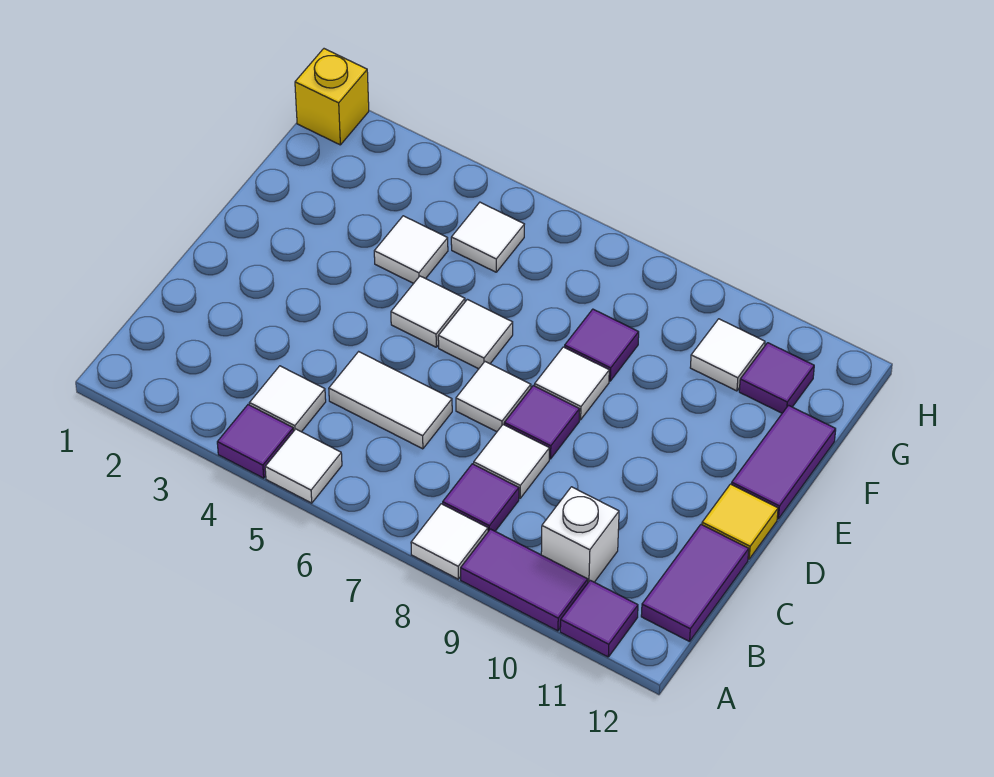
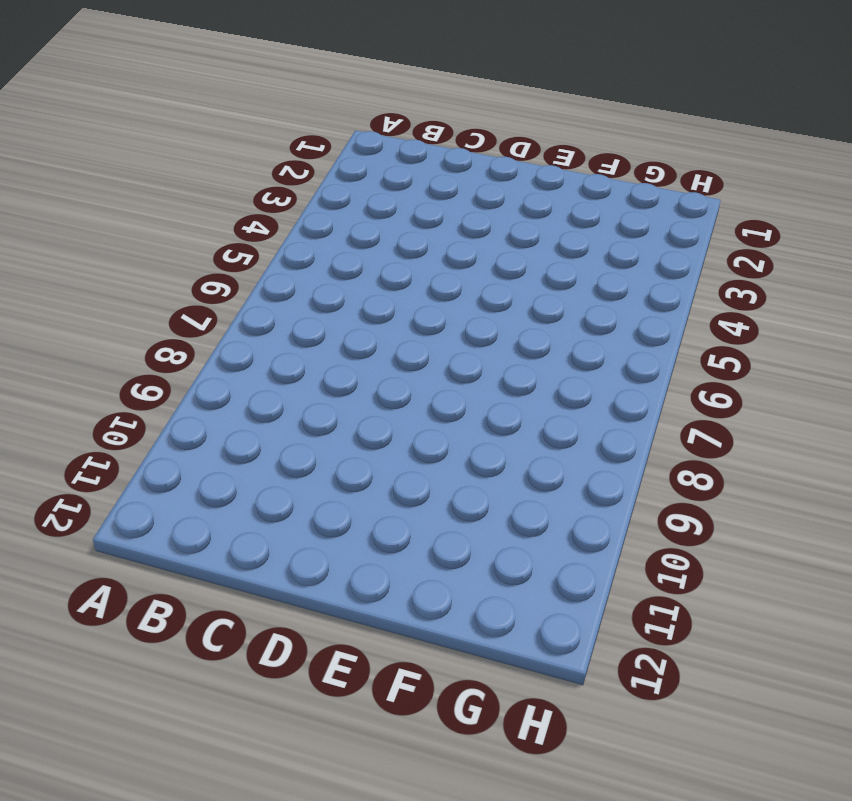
none -> purple 1x1 tile [217,405,294,478]
none -> white 1x1 tile [265,429,342,503]
none -> white 1x1 tile [411,504,488,579]

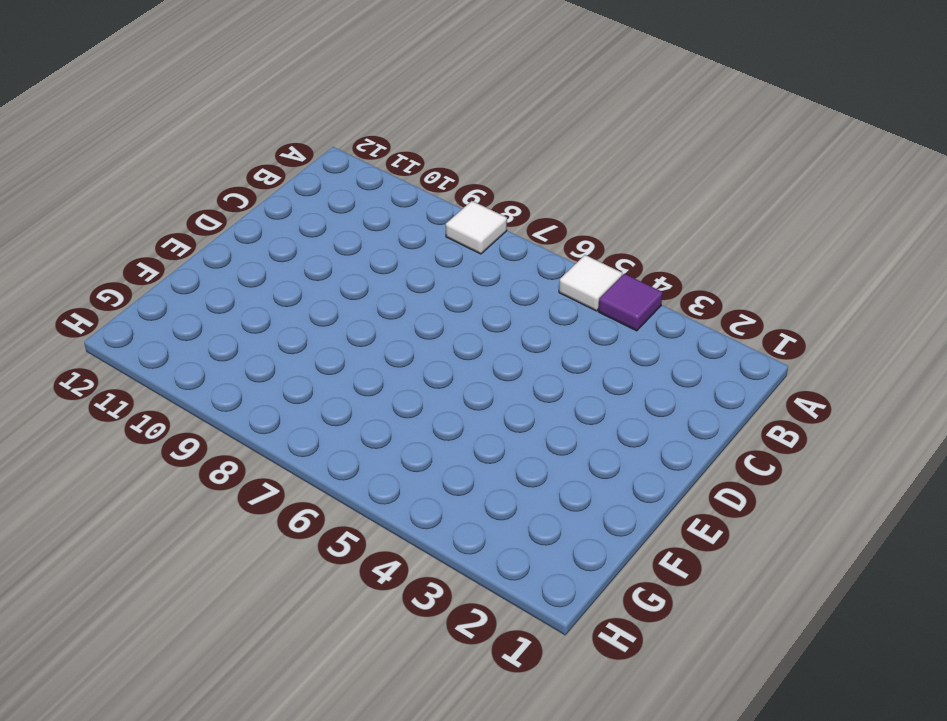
none -> purple 1x2 tile [461,529,588,631]
none -> purple 1x1 tile [560,580,638,657]
none -> white 1x1 tile [250,366,326,432]

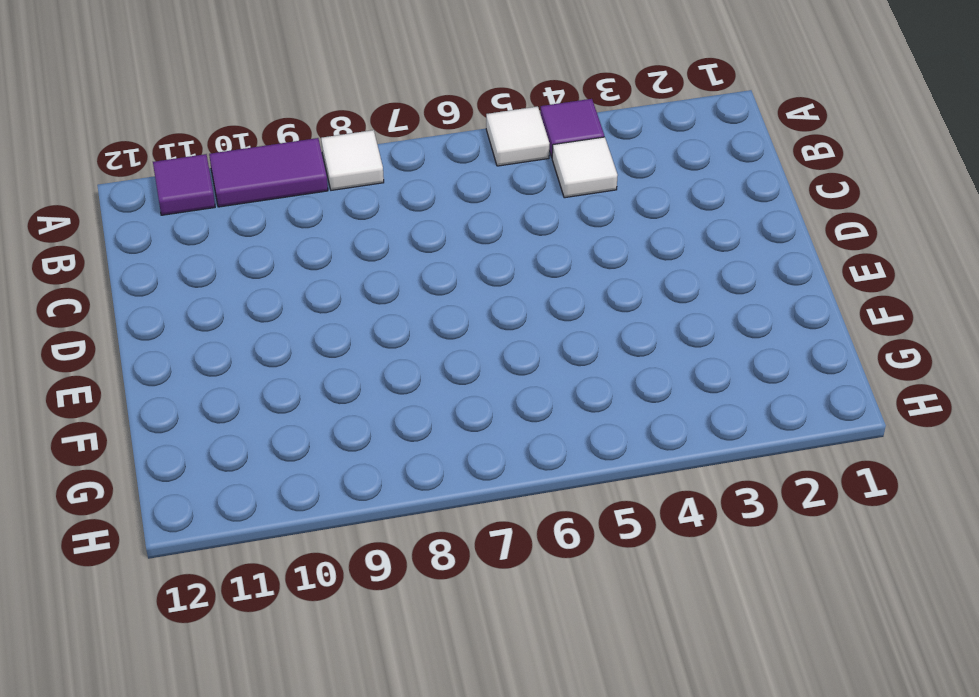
none -> purple 1x1 tile [443,464,519,531]
none -> white 1x1 brick [541,487,619,582]
none -> purple 1x2 tile [641,525,749,642]

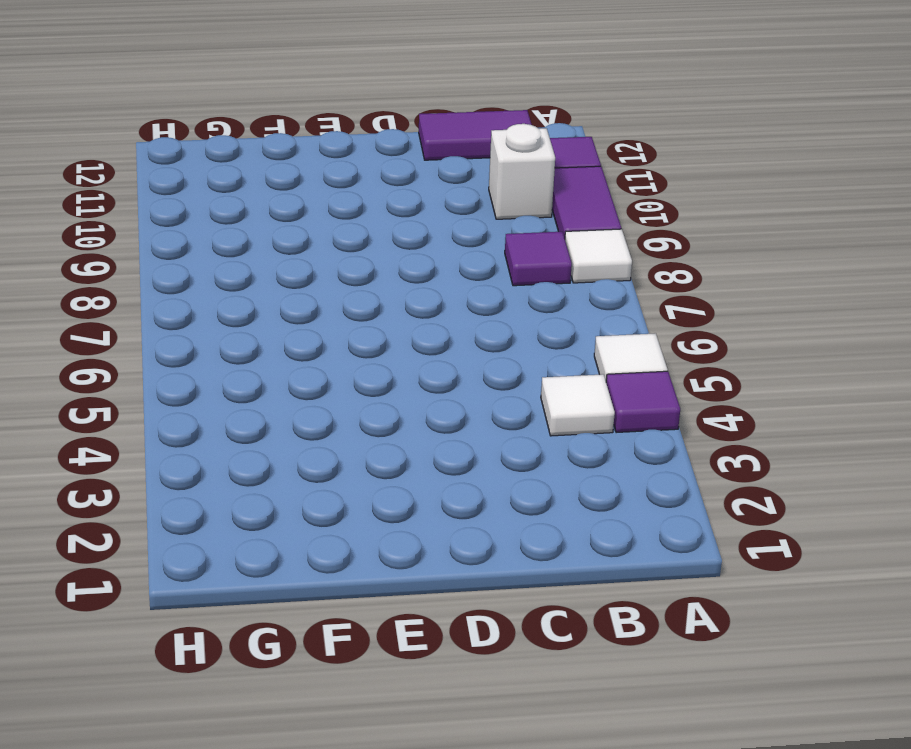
none -> white 1x2 tile [329,352,452,449]
none -> white 1x1 tile [474,425,549,498]
none -> white 1x1 tile [456,362,531,432]

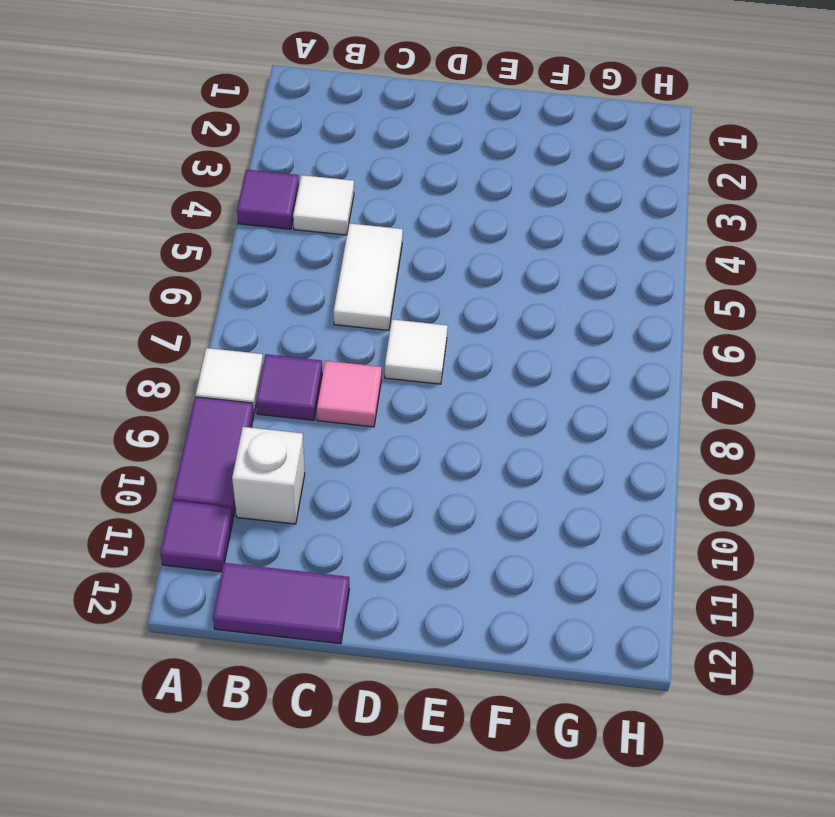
pink 1x1 tile [317,361,382,427] -> white 1x1 tile [474,425,549,498]
none -> white 1x1 tile [265,429,342,503]
none -> purple 1x1 tile [504,386,580,459]
none -> yellow 1x1 tile [702,484,778,559]

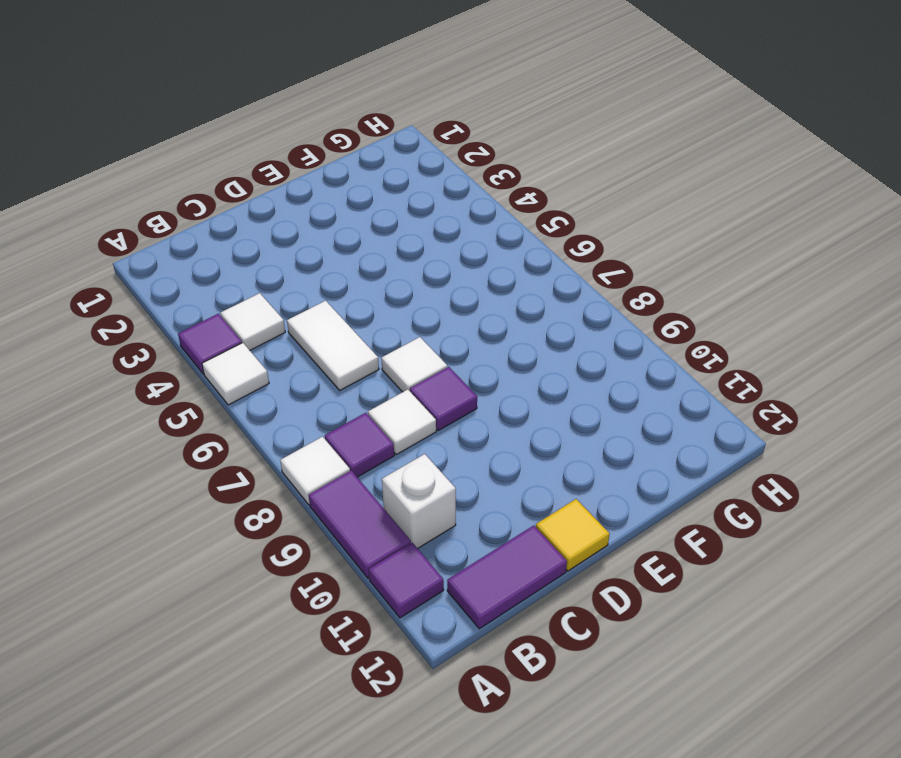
none -> white 1x1 tile [391,276,465,347]
none -> white 1x1 tile [438,299,513,369]
none -> white 1x1 tile [535,347,609,420]

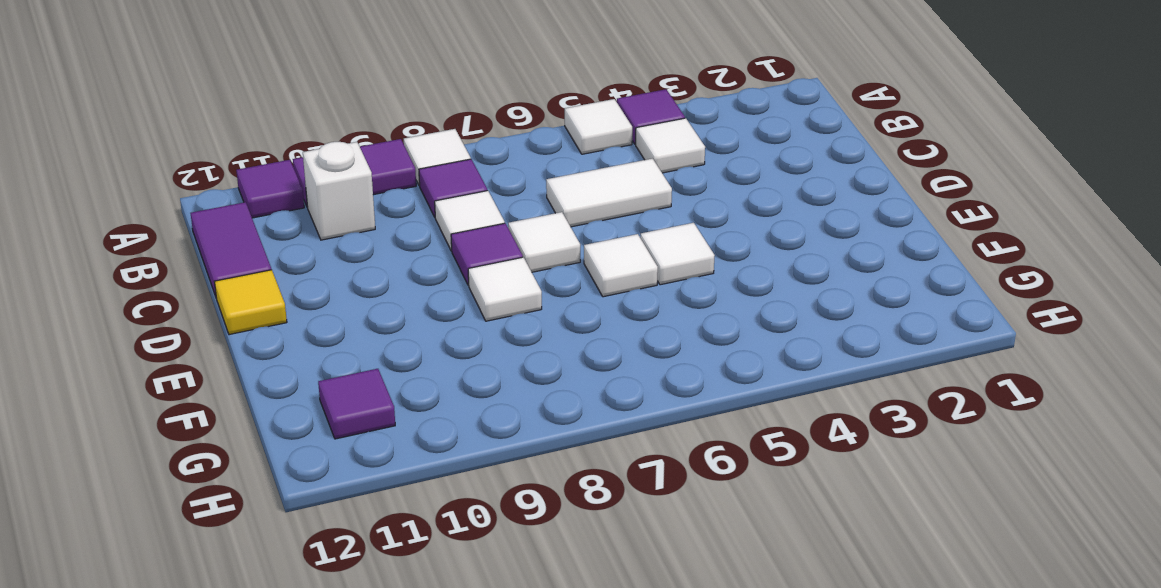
none -> purple 1x2 tile [732,405,836,519]
none -> white 1x1 tile [374,216,448,283]
none -> purple 1x1 tile [565,309,639,381]

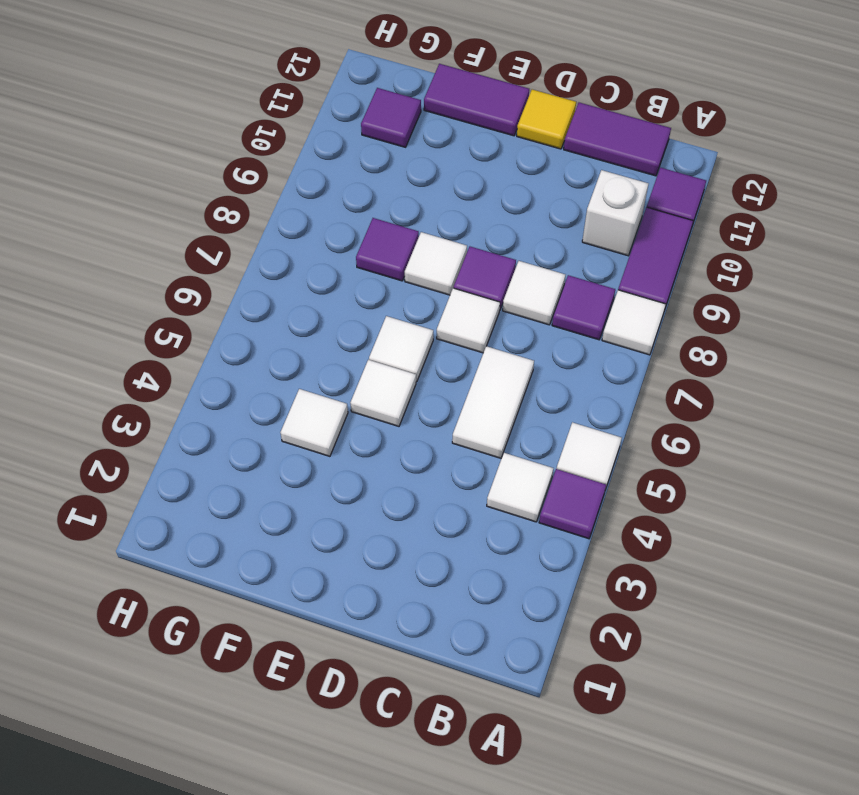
none -> white 1x1 tile [451,202,524,272]
none -> white 1x1 tile [690,319,765,391]
none -> yellow 1x1 brick [295,49,369,145]

